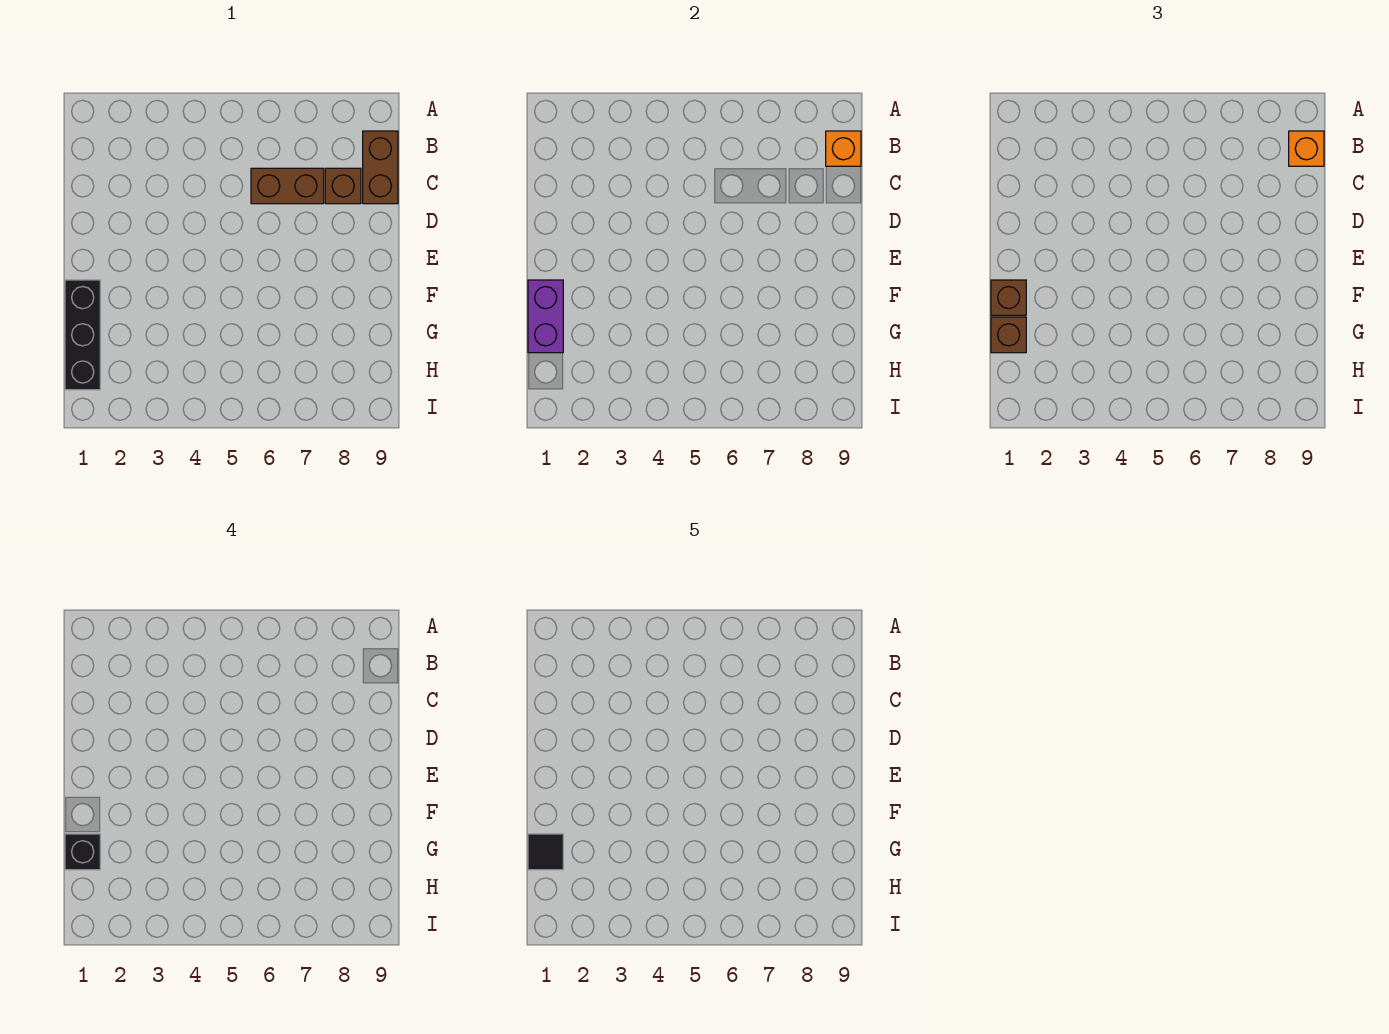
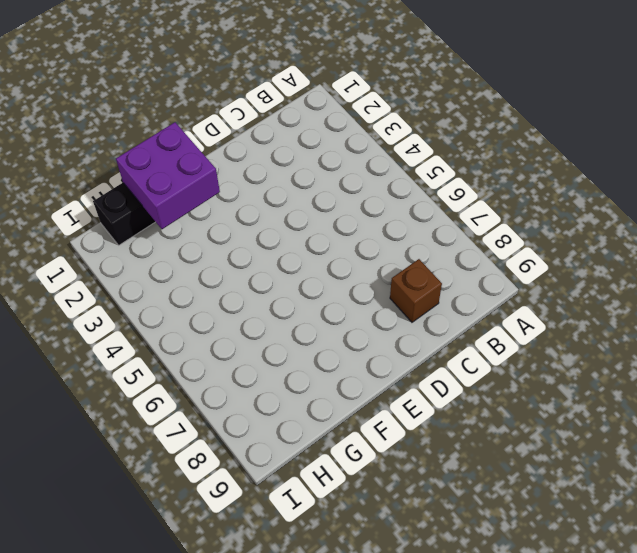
purple 2x2 brick [116,122,220,229] -> purple 1x2 brick [528,280,563,353]
none -> brown 1x2 brick [363,131,398,204]
none -> brown 1x2 brick [251,168,324,204]

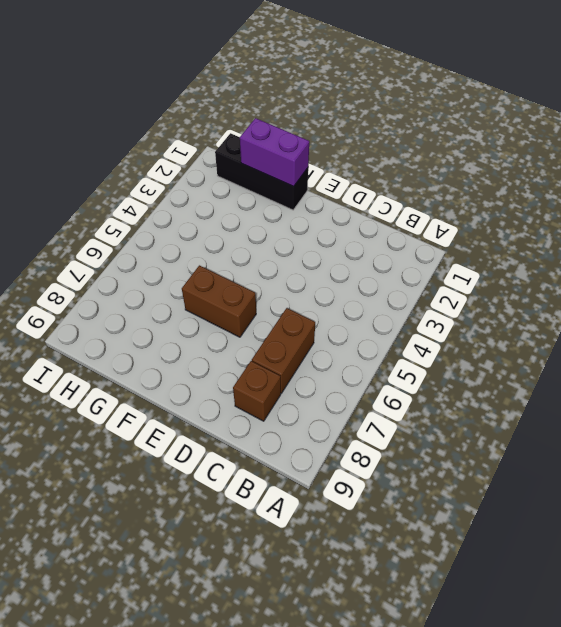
brown 1x2 brick [182,265,256,337] -> brown 1x2 brick moved to [363,131,398,204]
none -> orange 1x1 brick [826,131,861,166]
none -> orange 1x1 brick [1289,131,1324,166]

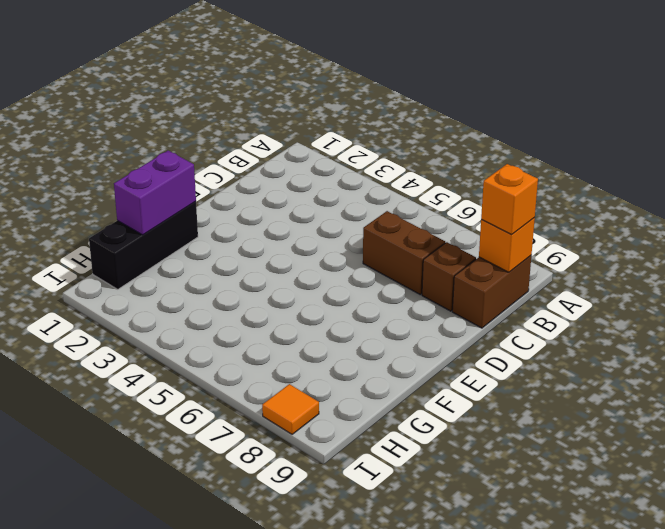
orange 1x1 tile [262,384,319,434] -> none
none -> brown 1x1 brick [991,280,1026,315]
none -> brown 1x1 brick [991,317,1026,353]

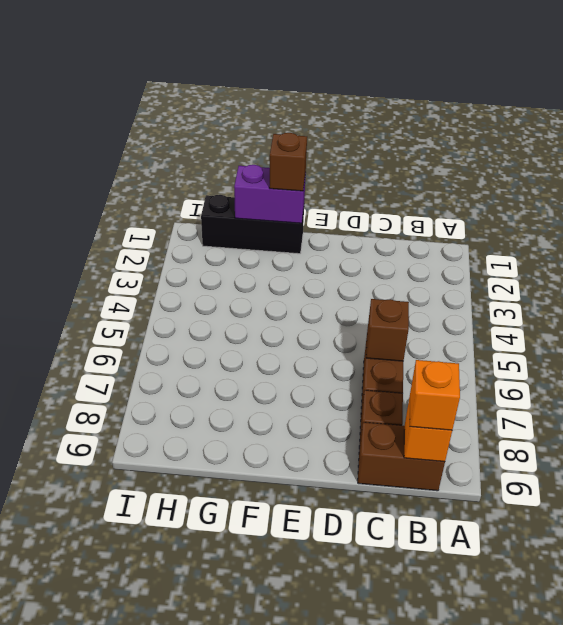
brown 1x1 brick [366,299,409,361] -> brown 1x1 brick moved to [991,317,1026,353]
none -> black 1x1 brick [65,834,100,870]
none -> black 1x1 tile [528,834,563,870]

